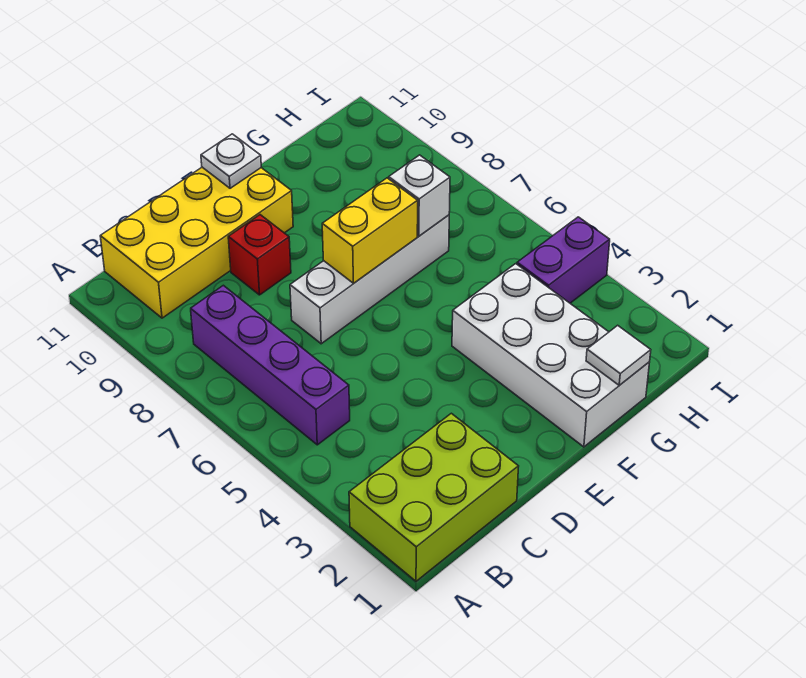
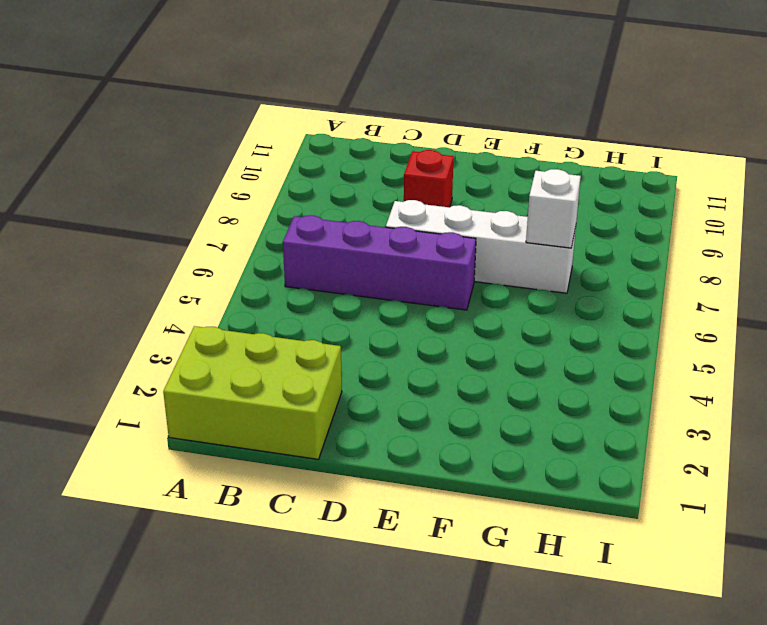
purple 1x4 brick [283,215,476,310] -> purple 1x4 brick turned to [191,285,350,445]
none -> yellow 2x4 brick [100,167,293,318]
none -> white 2x4 brick [452,264,650,447]

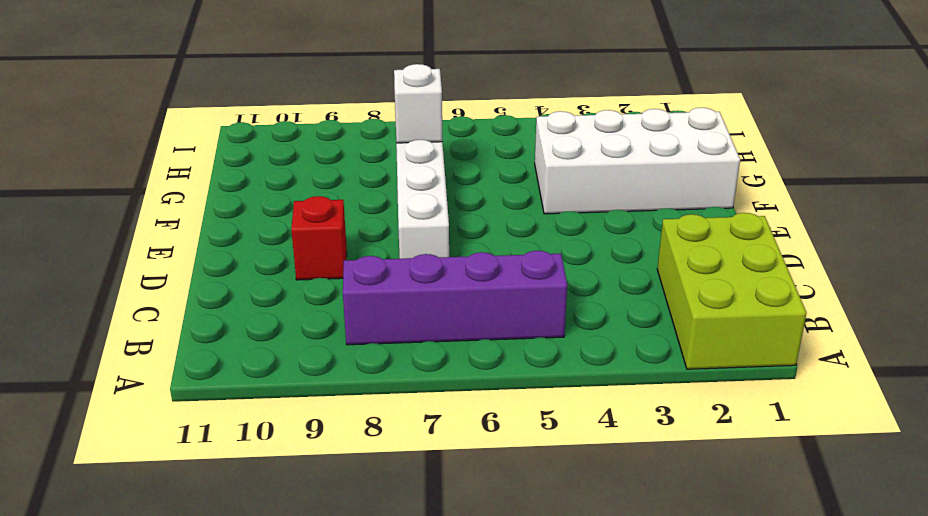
none -> yellow 2x4 brick [100,167,293,318]
none -> purple 1x2 brick [517,217,610,303]

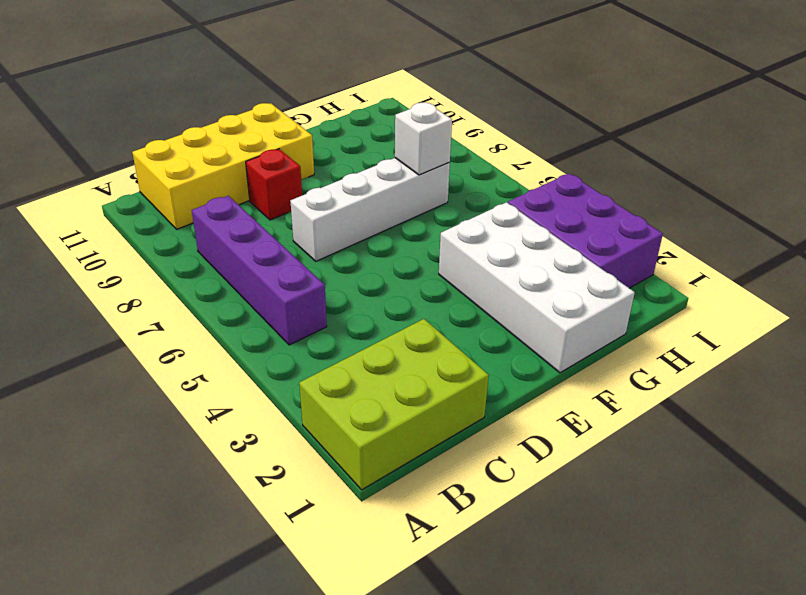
purple 2x3 brick [508,173,663,288] -> purple 1x2 brick [517,217,610,303]
none -> yellow 1x2 brick [322,178,418,283]
none -> white 1x1 plate [201,134,261,188]

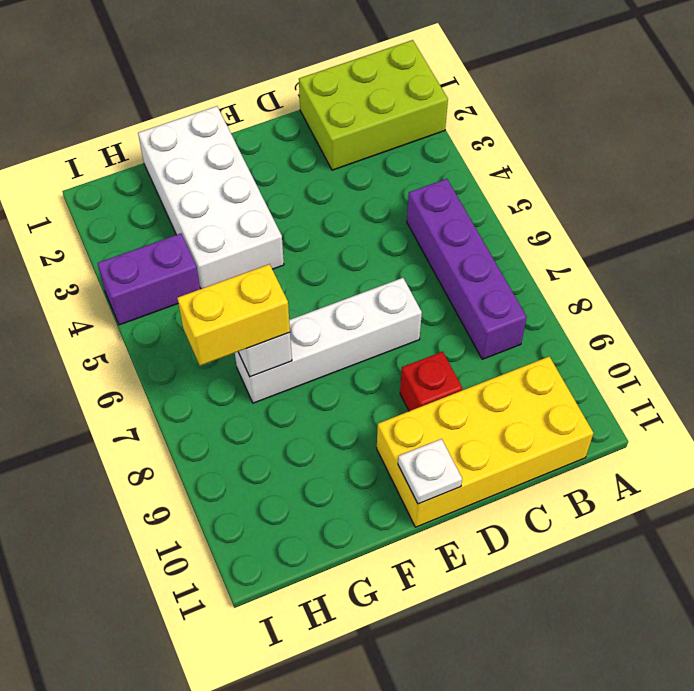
yellow 1x2 brick [177,264,290,366] -> yellow 1x2 brick moved to [322,178,418,283]
none -> white 1x1 tile [586,325,651,385]

